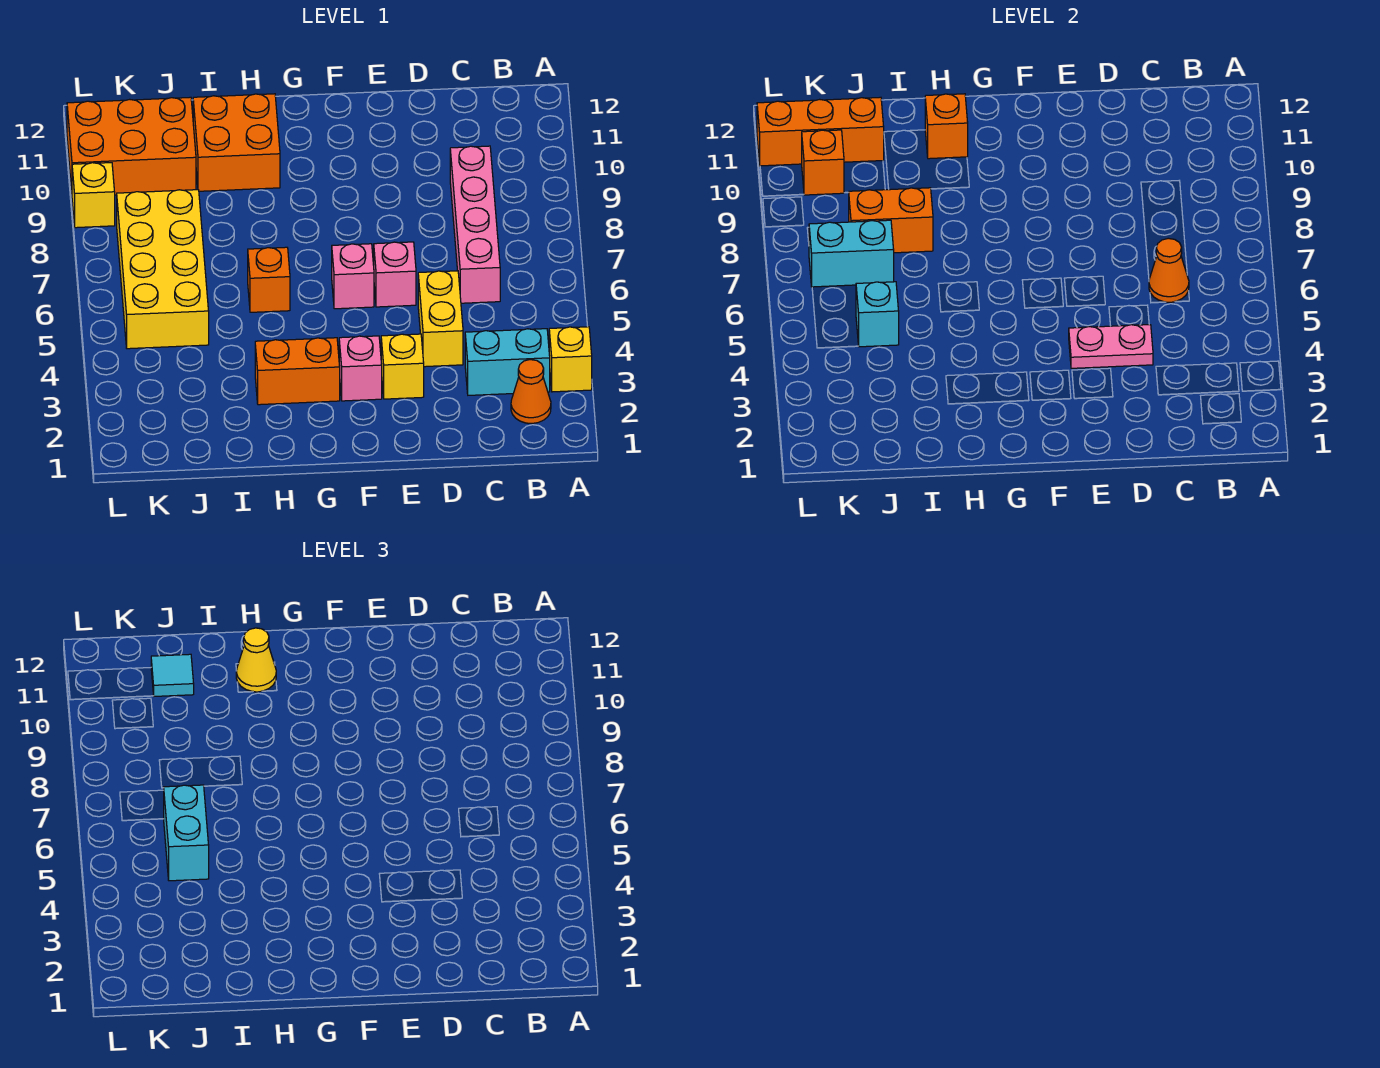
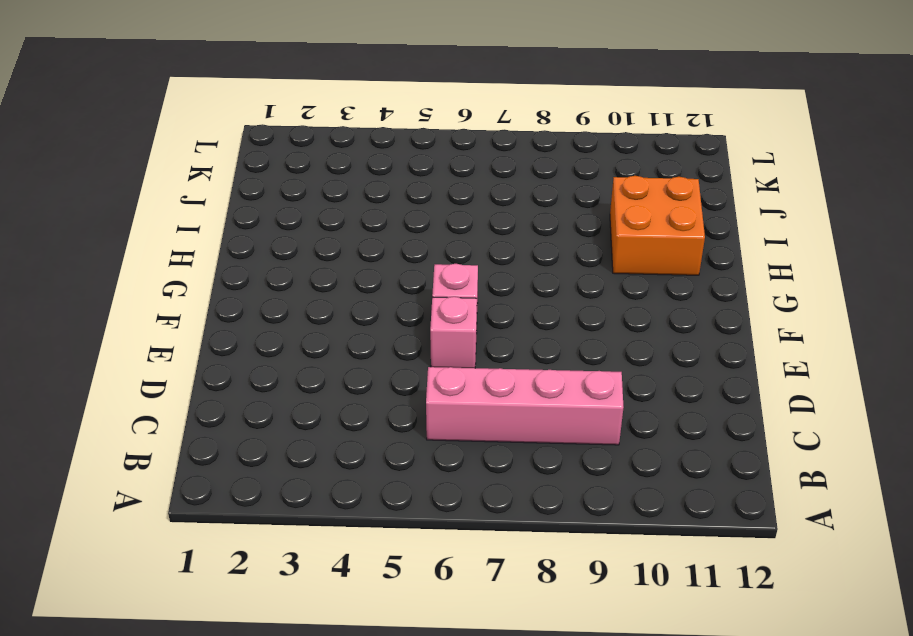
none -> yellow 1x1 brick [549,327,592,392]
none -> orange 1x1 cone [511,360,551,423]
none -> cyan 1x2 brick [465,329,550,395]

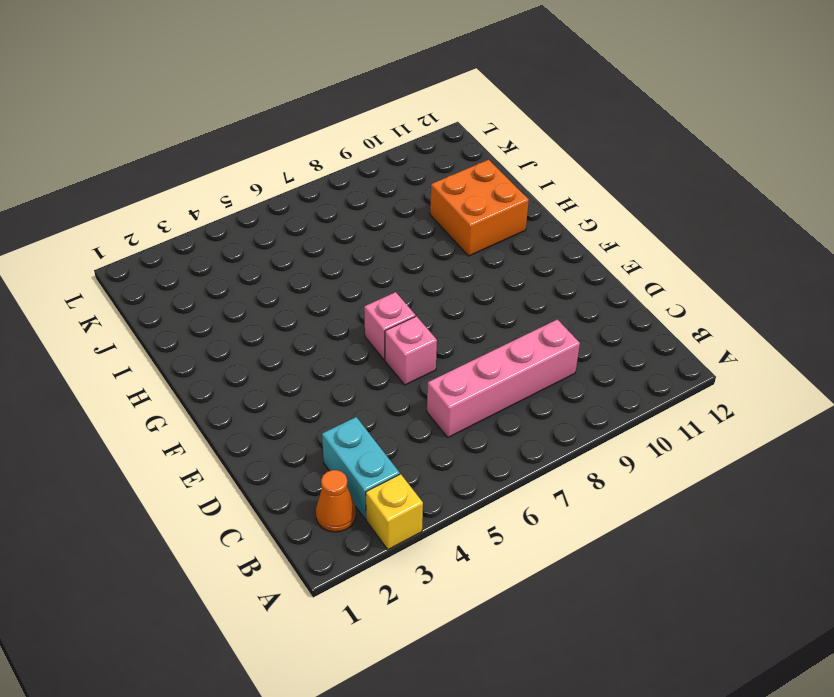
none -> yellow 1x2 brick [418,271,463,367]
none -> yellow 1x1 brick [381,334,424,399]
none -> pink 1x1 brick [339,336,382,401]

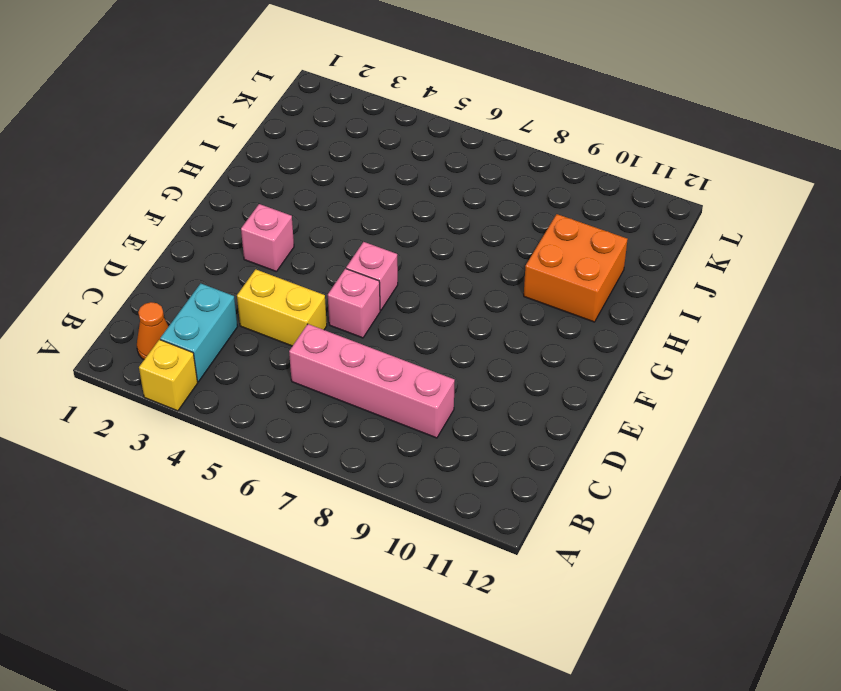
none -> yellow 1x1 brick [381,334,424,399]
none -> orange 1x2 brick [255,338,340,405]
none -> orange 1x1 brick [248,247,290,312]

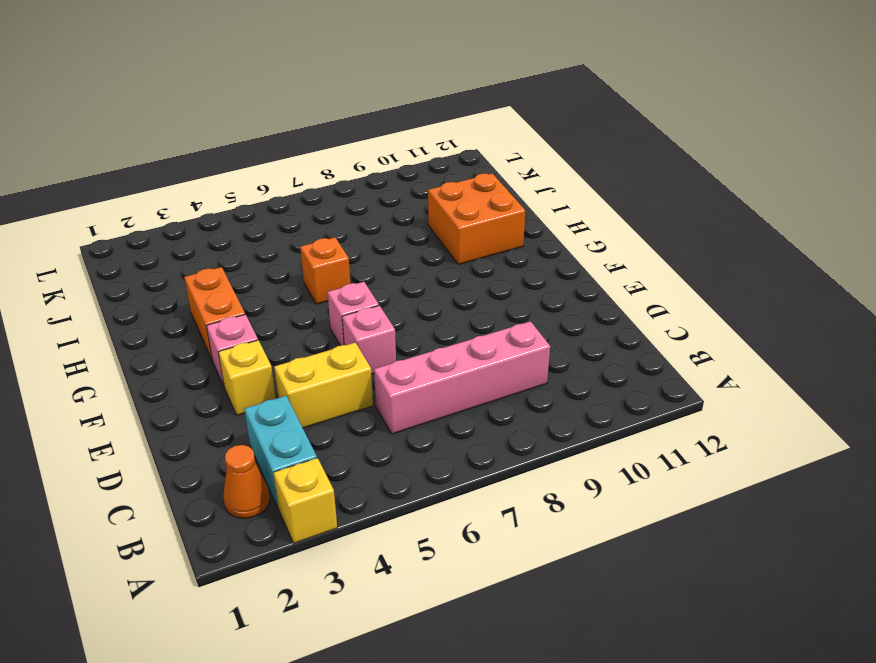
none -> yellow 2x4 brick [117,190,209,349]
none -> orange 2x3 brick [67,97,196,195]
none -> yellow 1x1 brick [72,163,115,228]

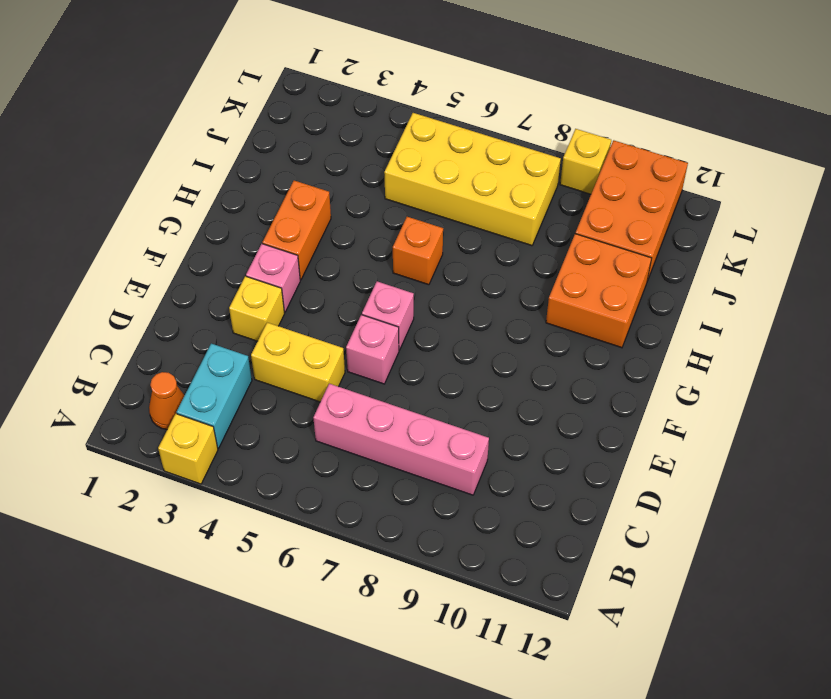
none -> orange 1x1 cone [1149,238,1189,302]
none -> pink 1x2 plate [1069,325,1153,368]
none -> orange 1x1 brick [925,94,968,159]

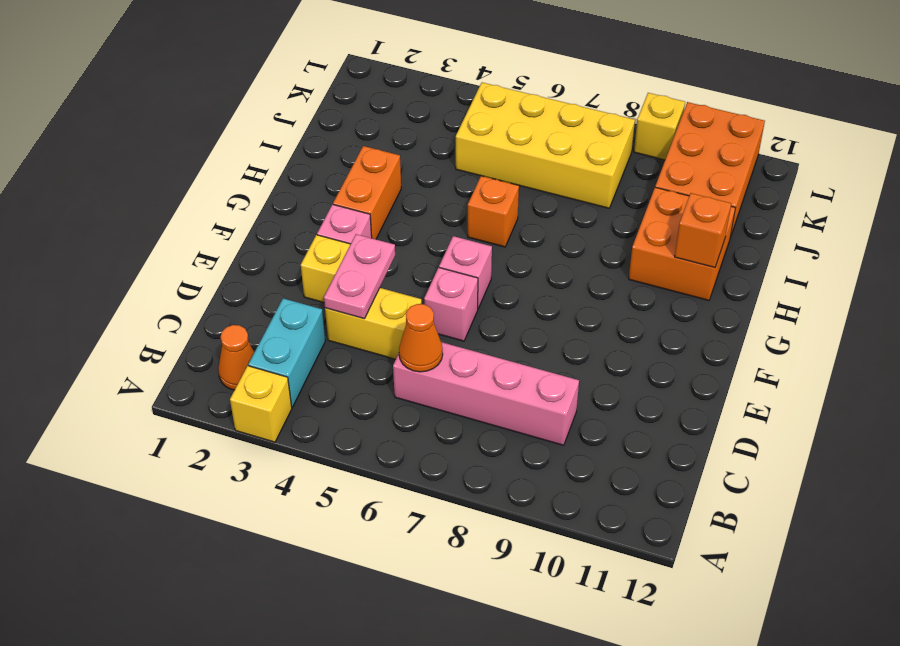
none -> orange 1x2 brick [848,188,933,253]
none -> cyan 1x1 brick [856,282,899,347]
none -> cyan 1x2 brick [809,220,894,287]

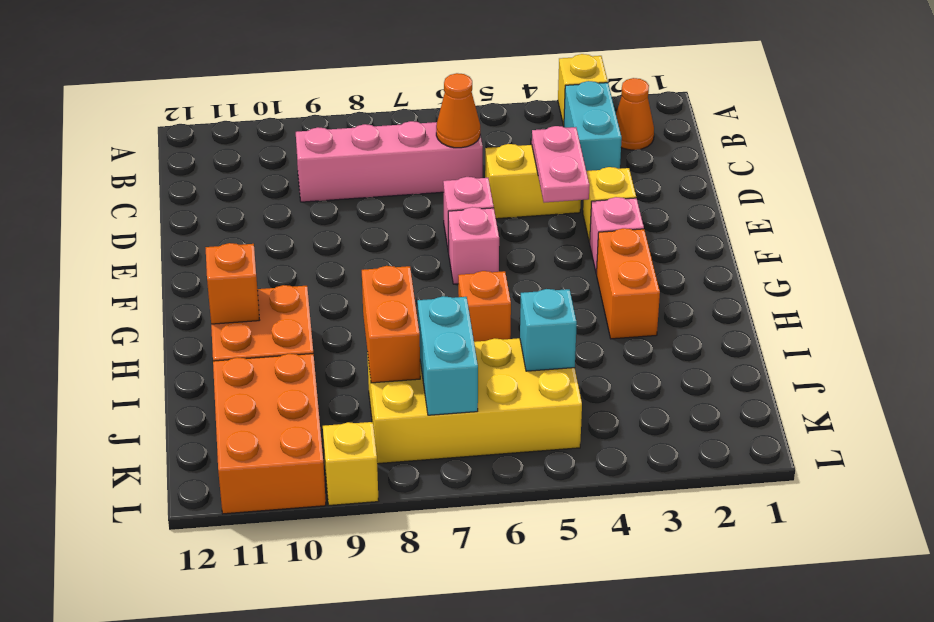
none -> orange 1x3 brick [757,97,884,166]
none -> orange 1x1 brick [802,130,844,195]
none -> yellow 1x1 cone [236,628,276,692]

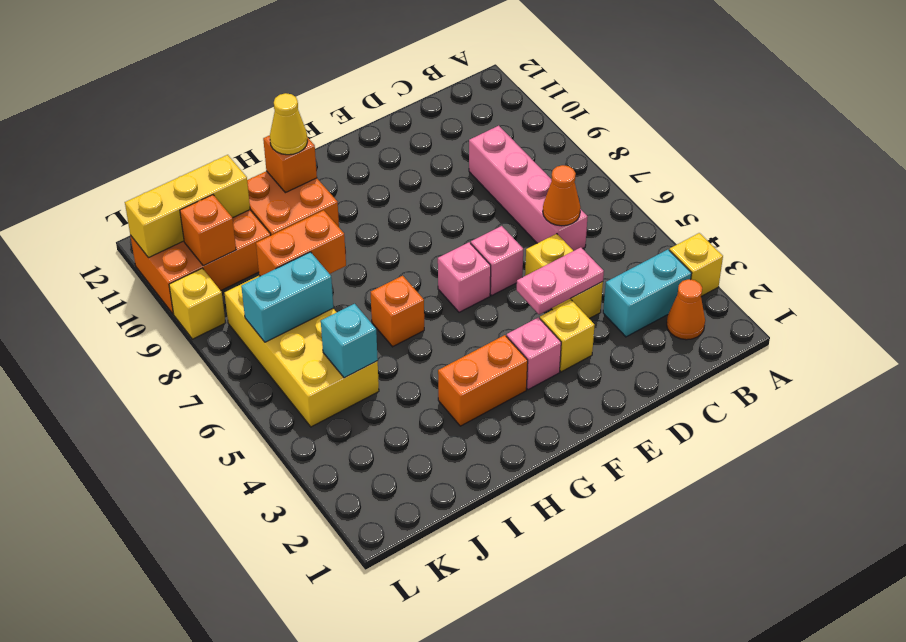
yellow 1x3 brick [125,155,250,258] -> orange 1x3 brick [757,97,884,166]
none -> cyan 1x2 brick [164,785,209,881]
none -> cyan 1x1 tile [151,654,194,696]

